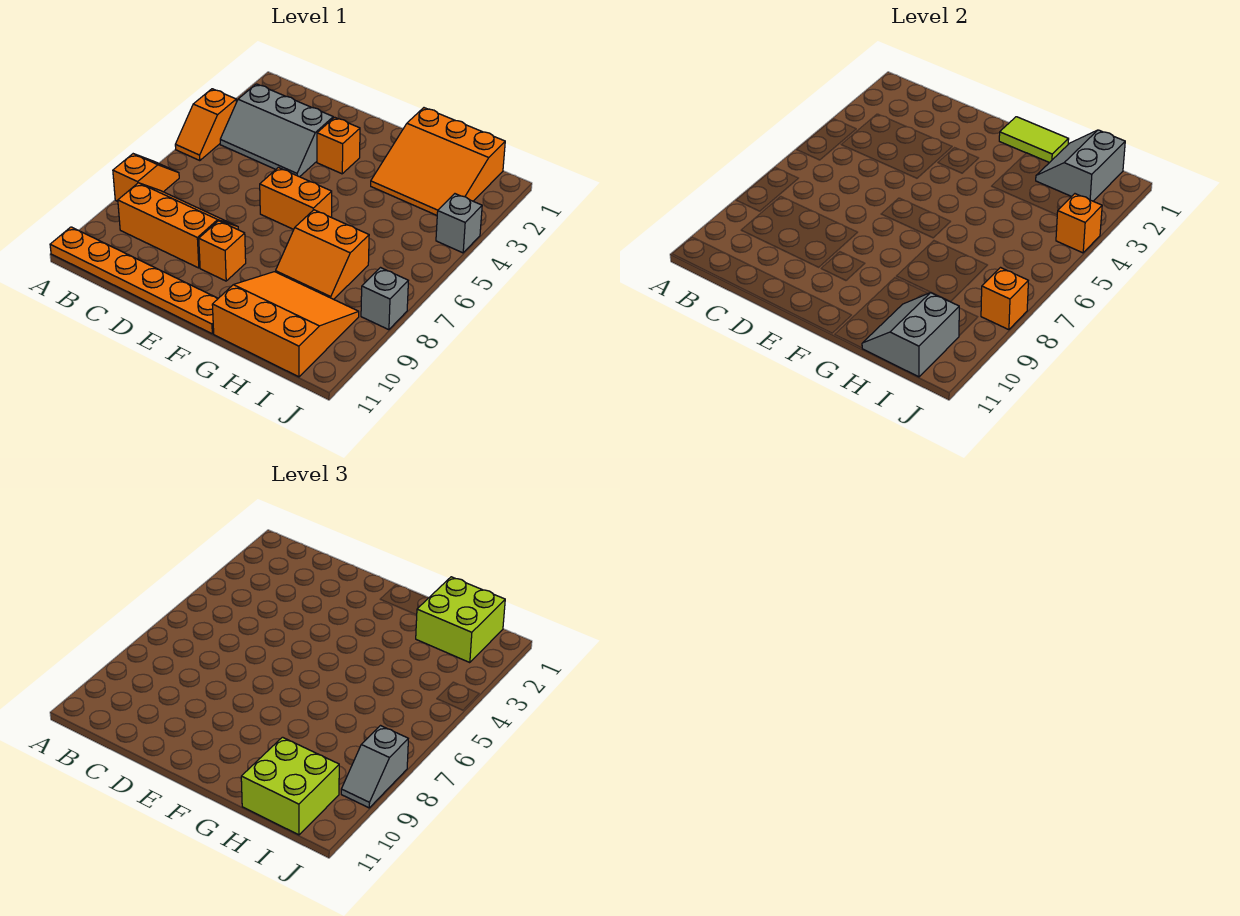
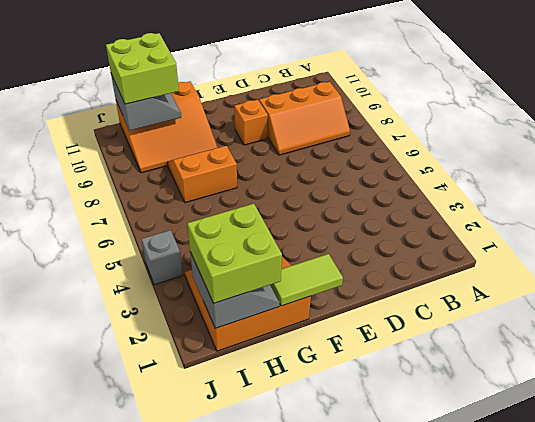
none -> orange 1x2 slope [175,89,236,161]
none -> orange 1x2 slope [113,154,179,201]
none -> orange 1x6 plate [50,227,218,334]

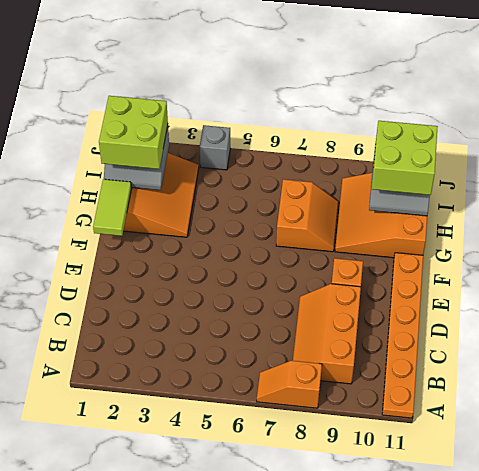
none -> orange 1x2 slope [175,89,236,161]
none -> grey 2x3 slope [220,84,333,177]
none -> orange 1x1 brick [317,117,360,174]

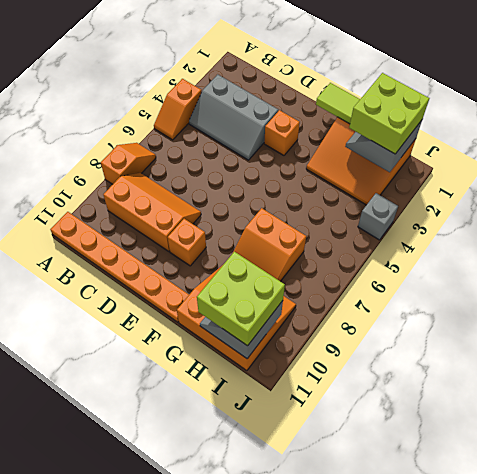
none -> orange 1x2 brick [260,167,332,229]
none -> grey 1x1 brick [361,268,408,330]
none -> orange 1x1 brick [1056,194,1102,253]

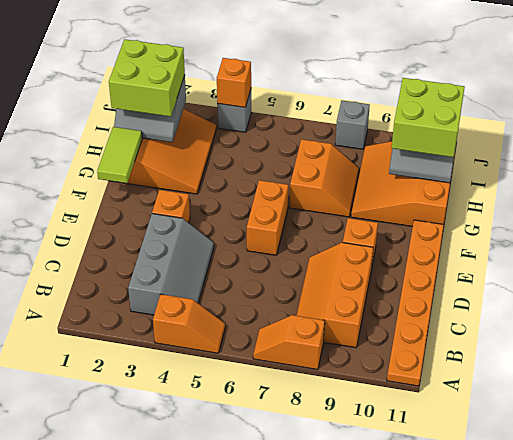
none -> orange 1x1 brick [981,268,1028,330]
none -> grey 1x2 slope [341,726,408,808]

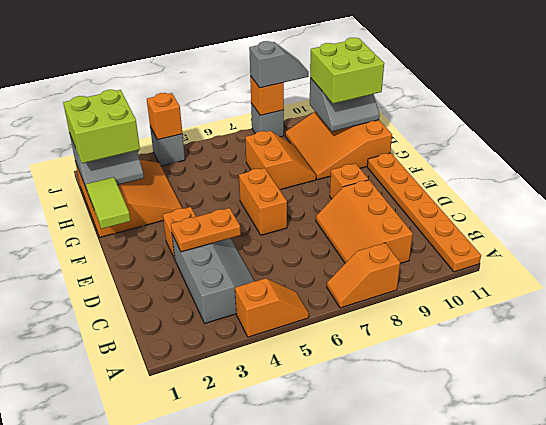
orange 1x2 plate [171,208,241,252] -> none

